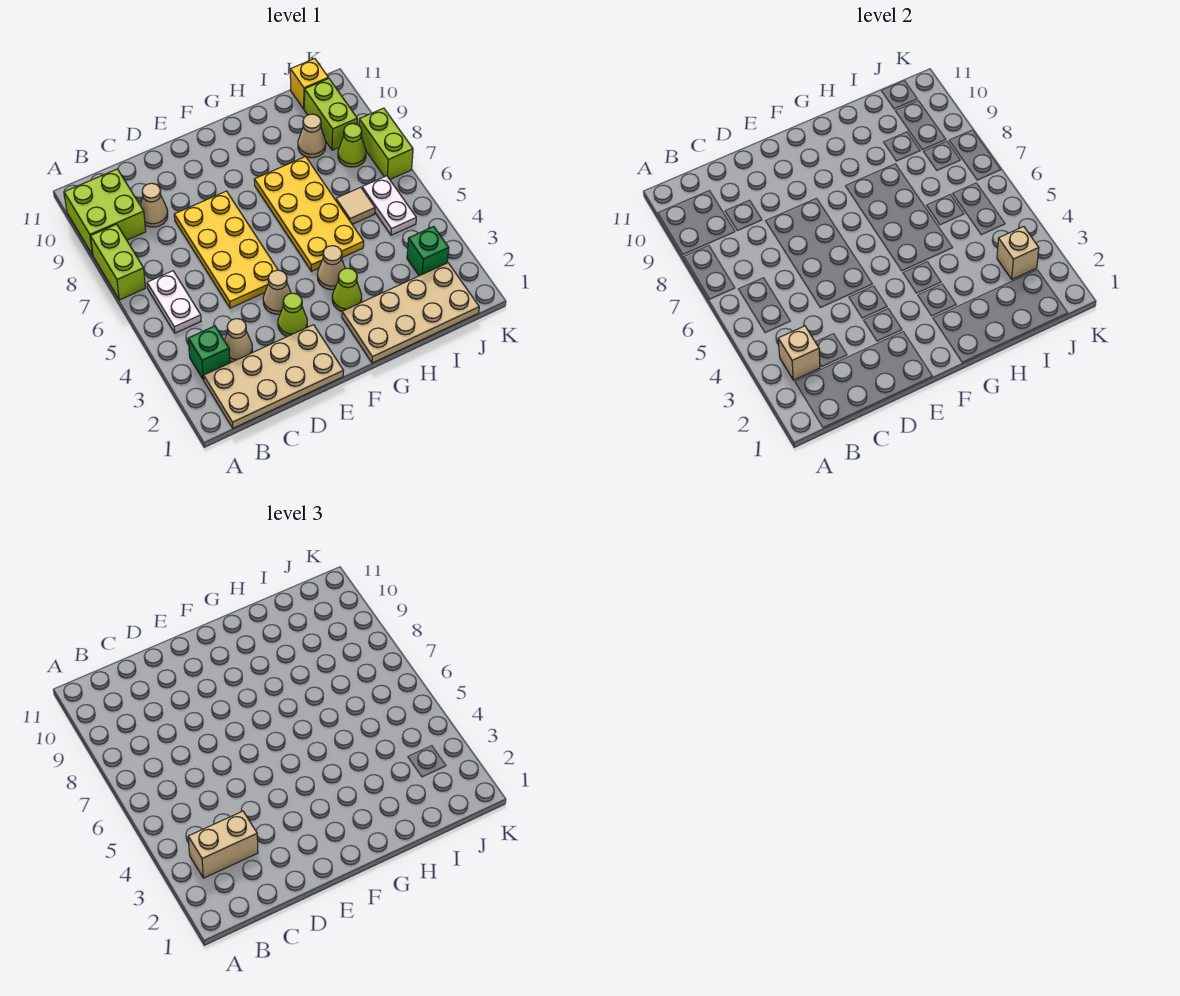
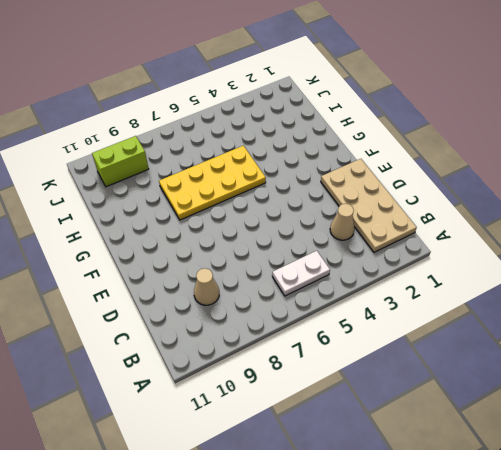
none -> lime 1x2 brick [91,224,146,300]
none -> lime 2x2 brick [64,169,146,255]
none -> green 1x1 brick [188,326,230,380]

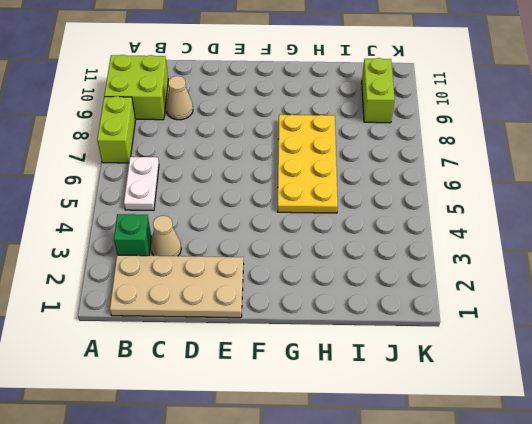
none -> yellow 2x4 plate [174,191,278,308]
none -> lime 1x1 cone [278,293,307,337]
none -> tan 1x1 cone [263,270,291,314]

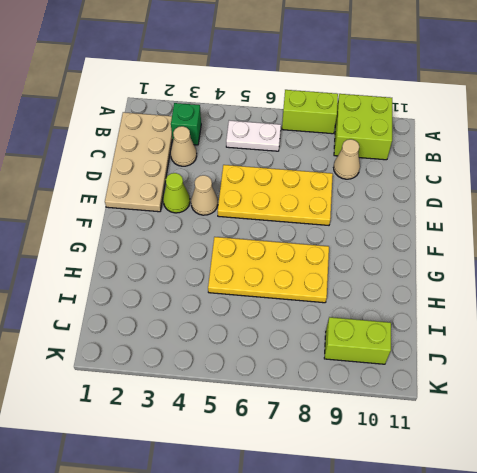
none -> tan 2x4 plate [342,263,479,363]
none -> lime 1x1 cone [332,268,362,311]
none -> tan 1x1 cone [317,246,345,290]

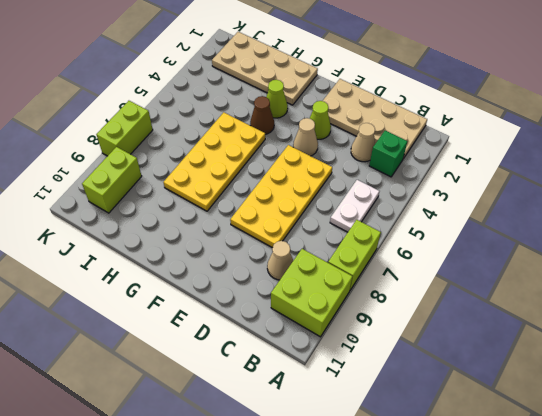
brown 1x1 cone [250,96,274,134] -> tan 1x1 cone [317,246,345,290]
none -> tan 1x1 tile [336,187,375,224]
none -> tan 1x1 cone [298,114,326,158]
none -> green 1x1 brick [407,227,449,276]

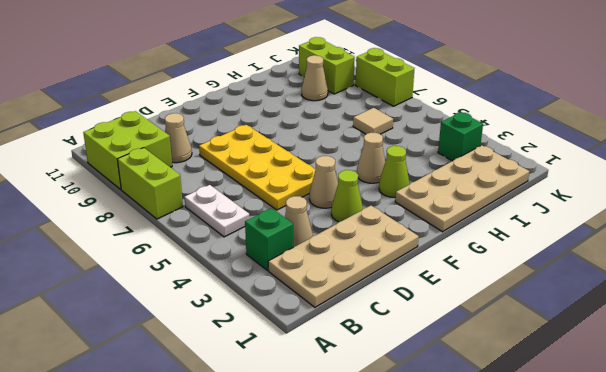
none -> yellow 2x4 plate [254,157,364,271]
none -> white 1x2 plate [362,176,416,235]
none -> lime 1x1 cone [338,124,366,167]

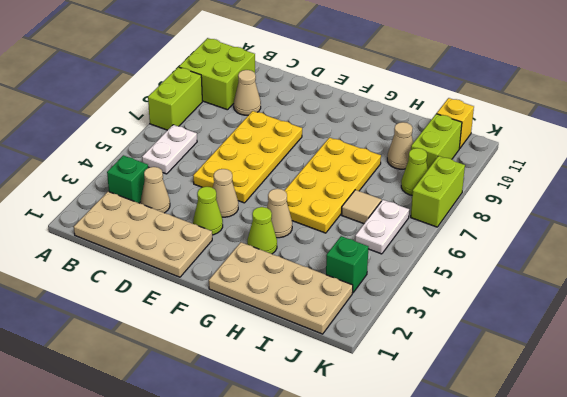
none -> tan 1x1 brick [778,326,820,380]
none -> tan 1x1 brick [997,227,1039,279]
none -> tan 1x2 brick [188,811,258,878]

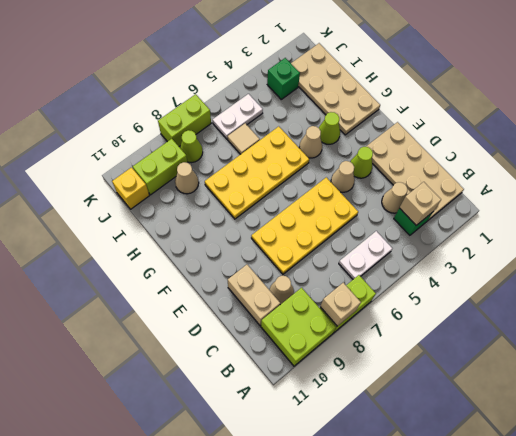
tan 1x1 brick [320,283,361,326] -> tan 1x1 brick moved to [997,227,1039,279]
tan 1x2 brick [228,265,280,326] -> tan 1x2 brick moved to [188,811,258,878]

